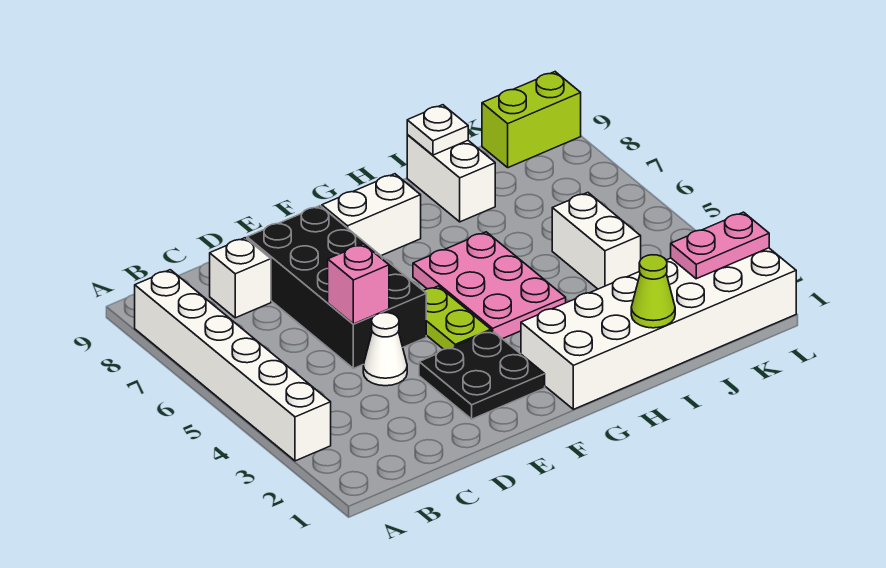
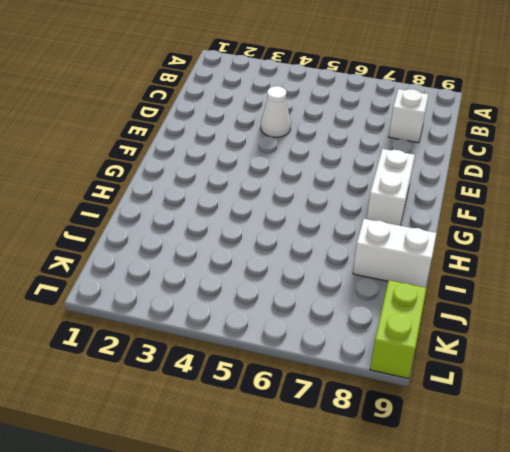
none -> white 1x6 brick [135,270,331,461]
none -> black 2x4 brick [247,206,426,369]
none -> black 2x2 plate [419,331,545,419]

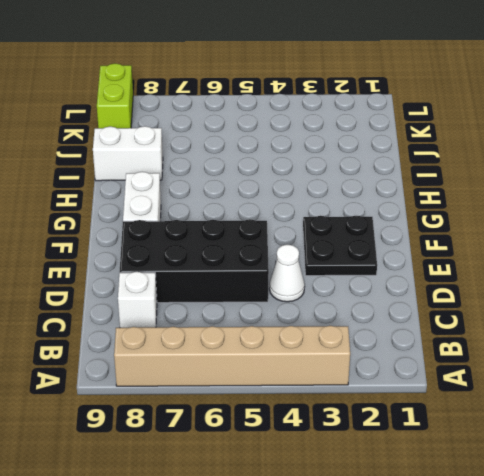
tan 1x6 brick [114,326,350,386] -> white 1x6 brick [135,270,331,461]
none -> lime 1x2 plate [423,286,491,349]
none -> white 2x6 brick [521,248,796,409]
none -> pink 2x3 plate [413,232,566,339]

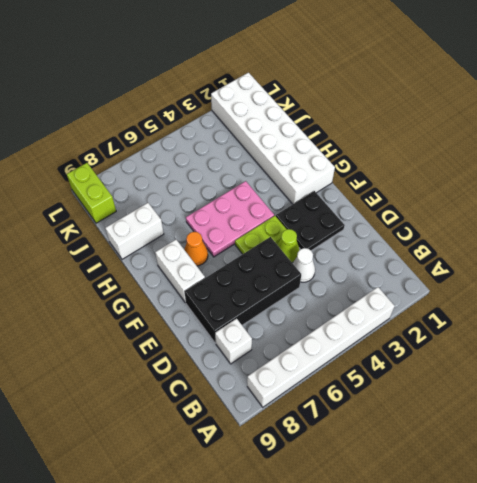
lime 1x1 cone [277,229,299,263] -> lime 1x1 cone moved to [631,255,675,328]
orange 1x1 cone [184,232,208,266] -> none
none -> white 1x2 brick [552,193,641,289]
none -> pink 1x1 brick [328,244,389,324]
none -> white 1x1 plate [407,105,468,155]

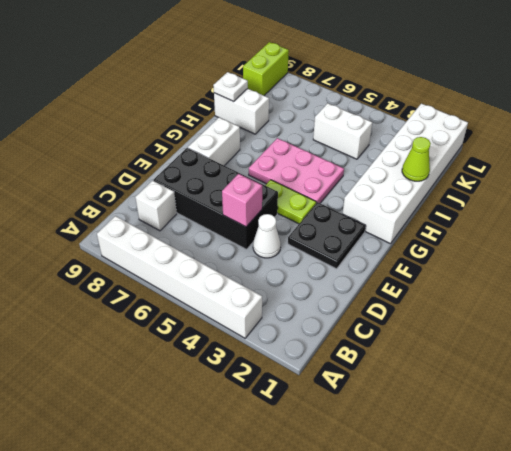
none -> pink 1x2 plate [671,212,769,279]

